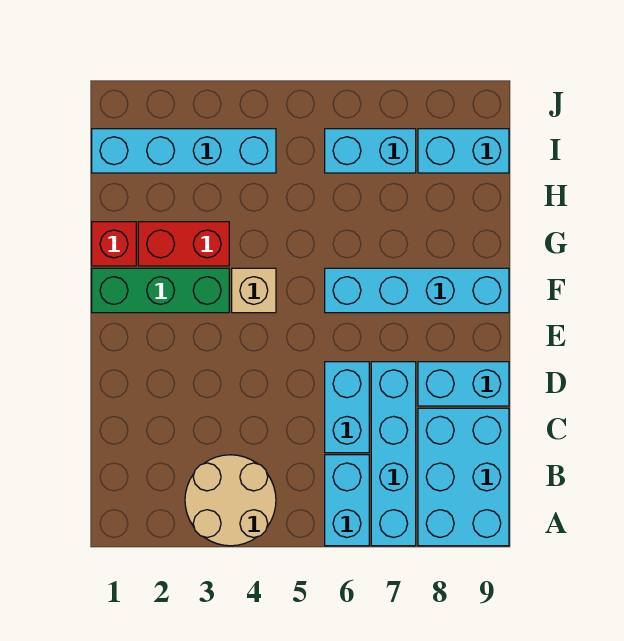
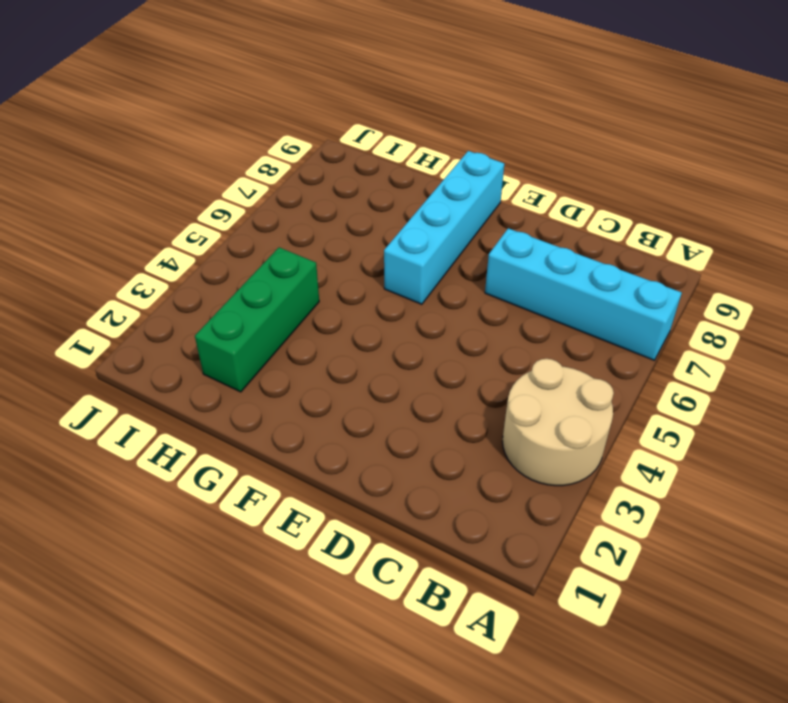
green 1x3 brick [195,247,319,392] -> green 1x3 brick moved to [92,268,229,313]
none -> cyan 1x2 brick [325,455,369,546]
none -> cyan 2x3 brick [418,408,509,546]
none -> cyan 1x2 brick [325,362,369,453]

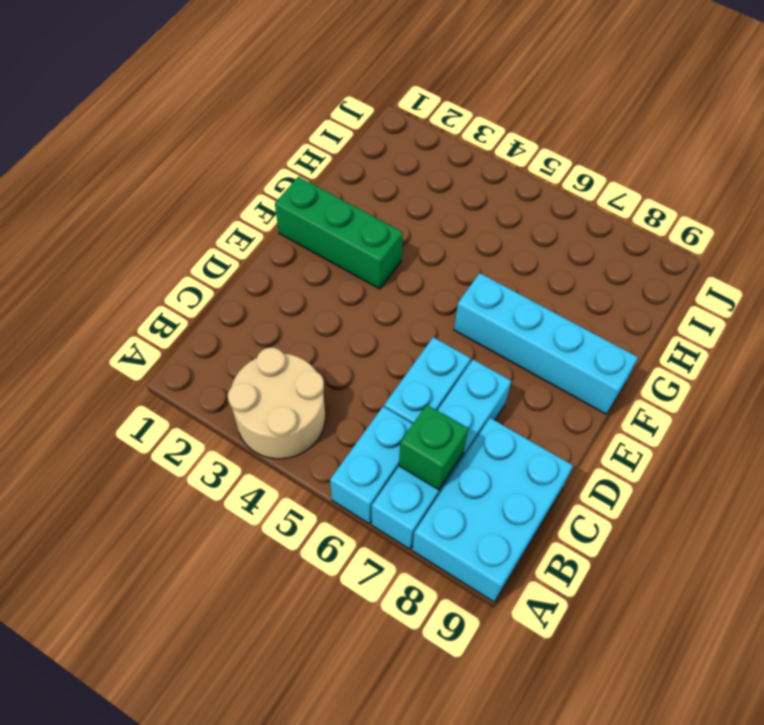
green 1x1 brick [399,405,468,490] -> none
none -> cyan 1x2 brick [418,362,509,406]
none -> tan 1x1 brick [232,268,276,313]
none -> red 1x1 brick [92,222,136,266]

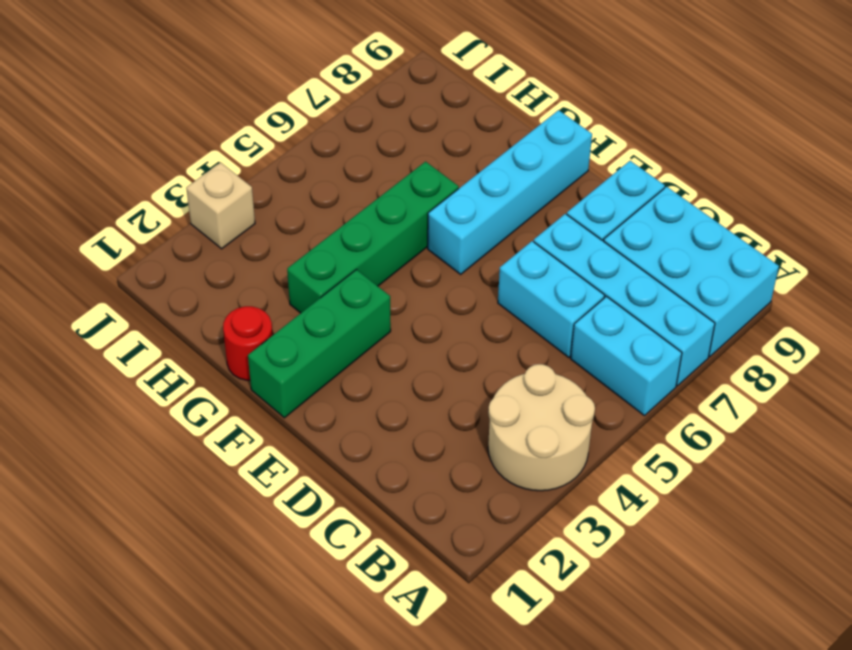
red 1x1 round brick [223,306,273,380] -> red 1x1 brick [92,222,136,266]
green 1x4 brick [287,162,459,313] -> red 1x2 brick [138,222,229,266]
tan 1x1 brick [186,163,255,249] -> tan 1x1 brick moved to [232,268,276,313]
none -> cyan 1x4 brick [92,129,276,173]
none -> cyan 1x2 brick [325,129,416,173]
none -> cyan 1x2 brick [418,129,509,173]

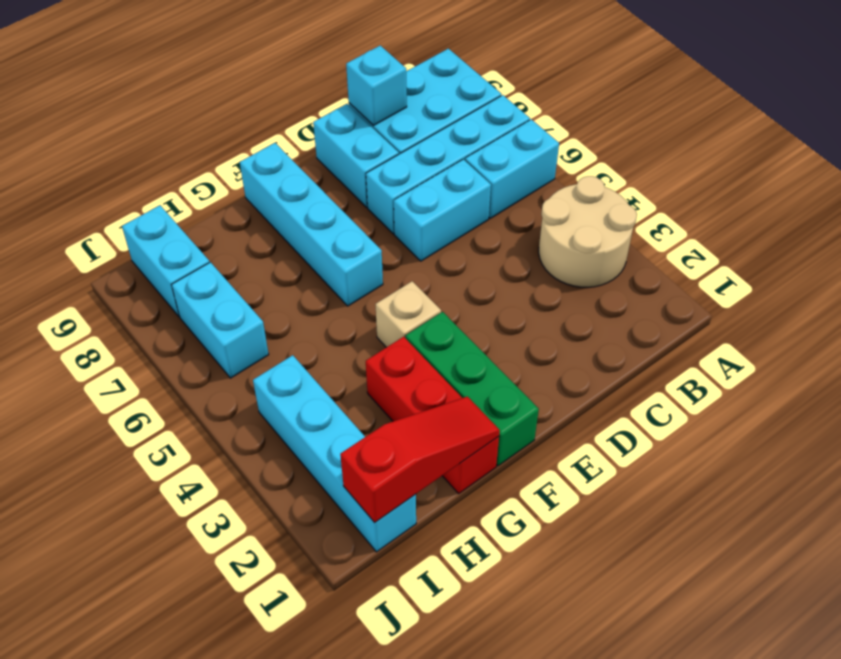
cyan 1x1 brick [346,46,407,126] -> none
red 1x3 slope [340,397,500,523] -> none

